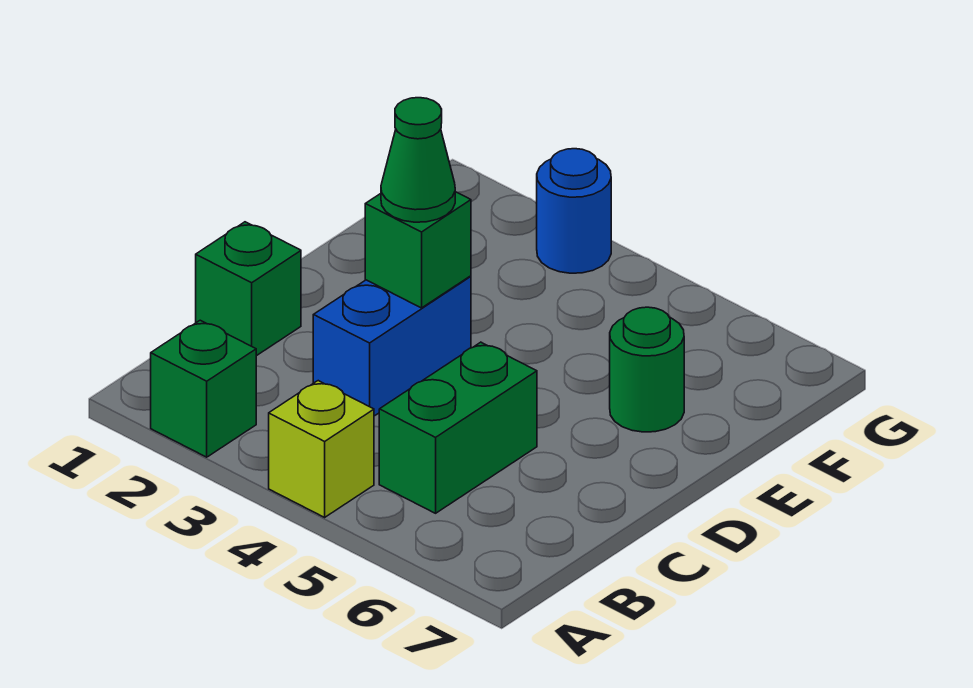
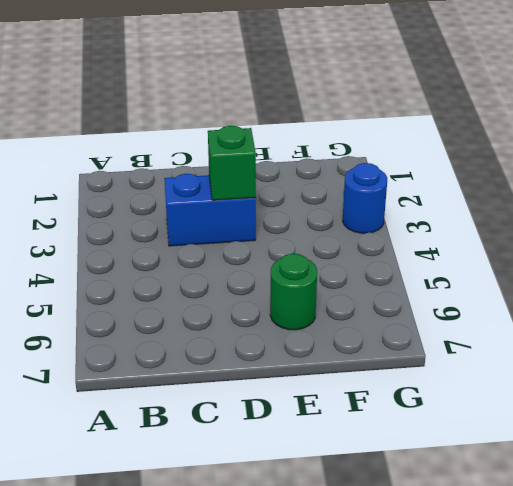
none -> green 1x1 brick [151,320,256,457]
none -> lime 1x1 brick [269,381,374,517]

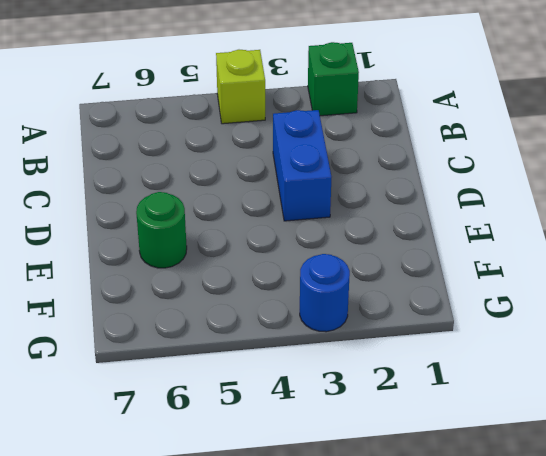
none -> green 1x2 brick [379,342,537,513]
none -> green 1x1 brick [196,222,301,356]

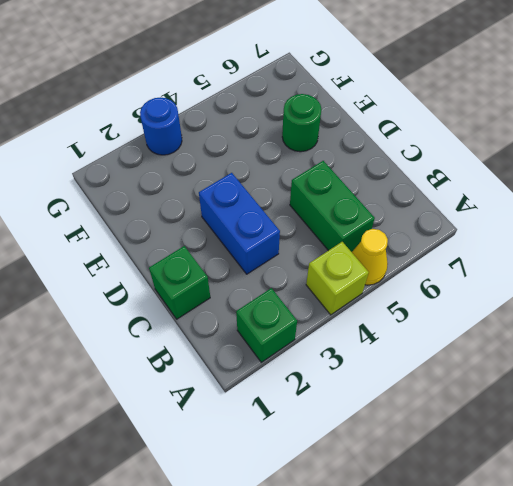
yellow 1x1 cone [352,229,388,285] -> none
none -> green 1x1 brick [365,192,471,308]
none -> green 1x1 cone [381,98,455,222]

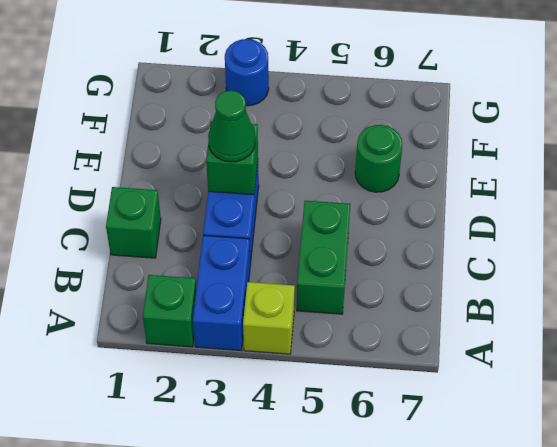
blue 1x2 brick [193,235,250,350] -> none

